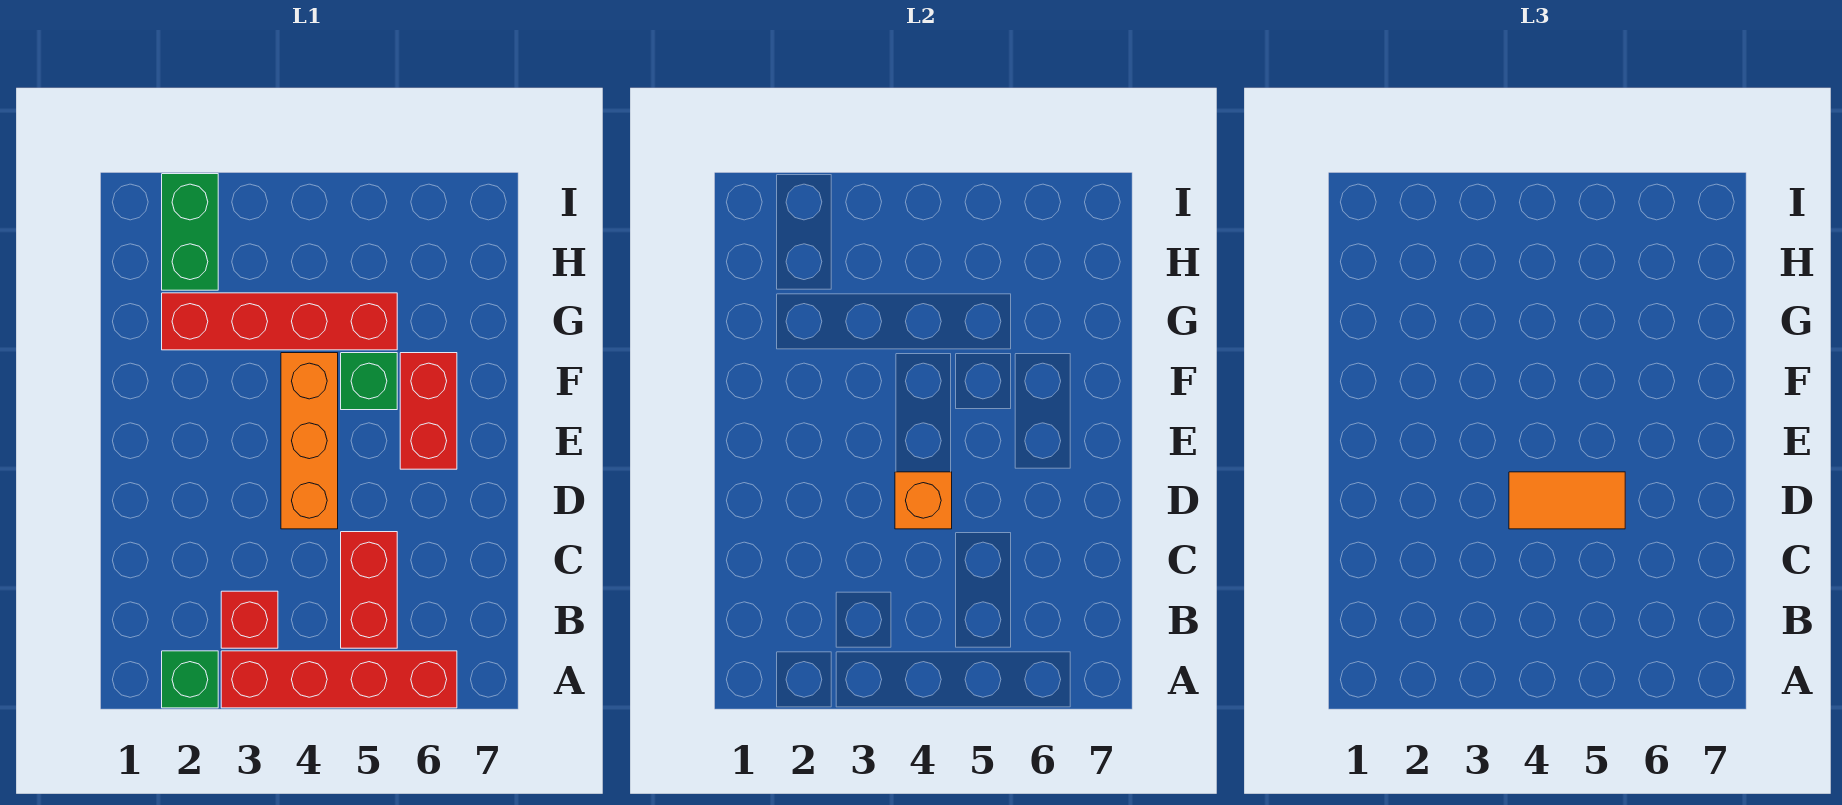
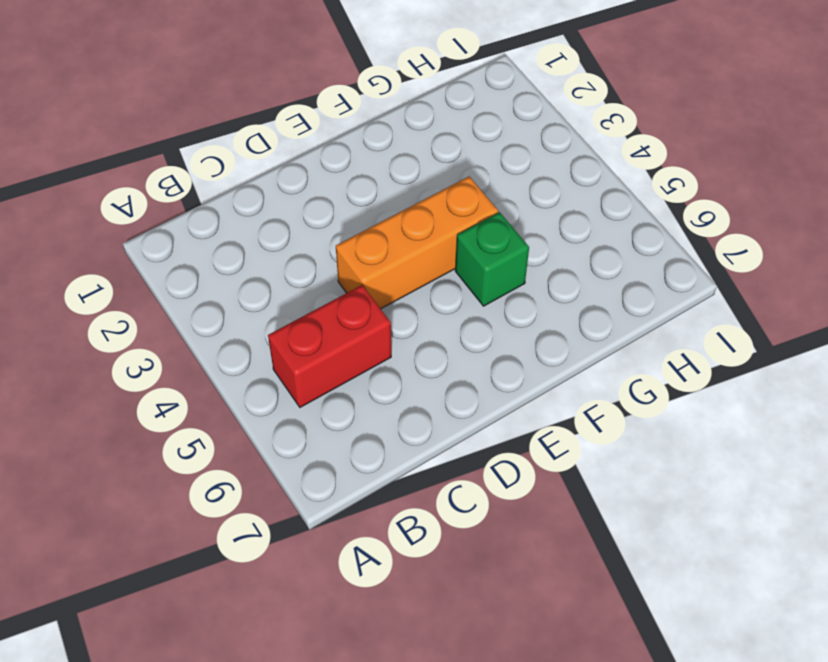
none -> green 1x1 brick [162,651,218,708]
none -> red 1x4 brick [221,651,457,708]

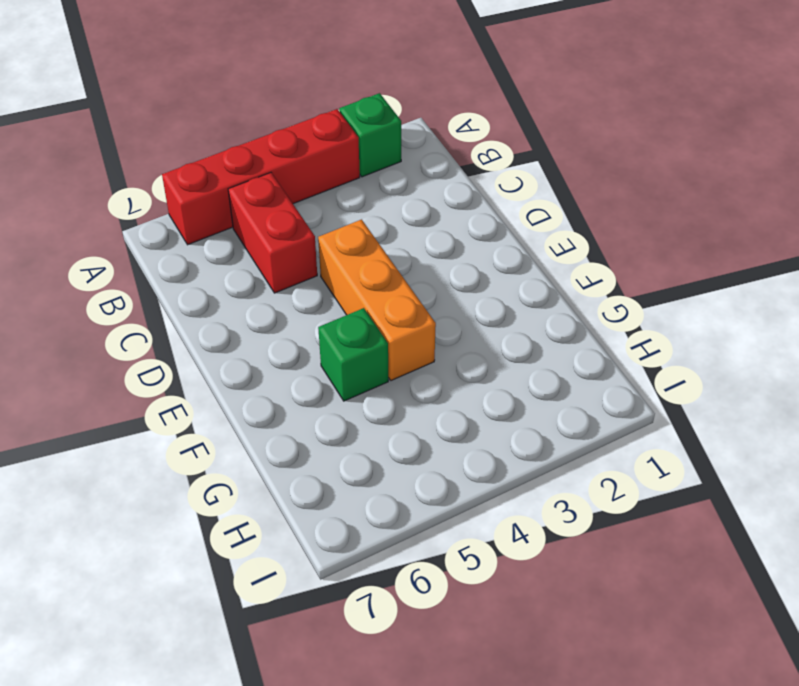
none -> red 1x1 brick [221,591,278,648]
none -> red 1x2 brick [400,353,457,469]

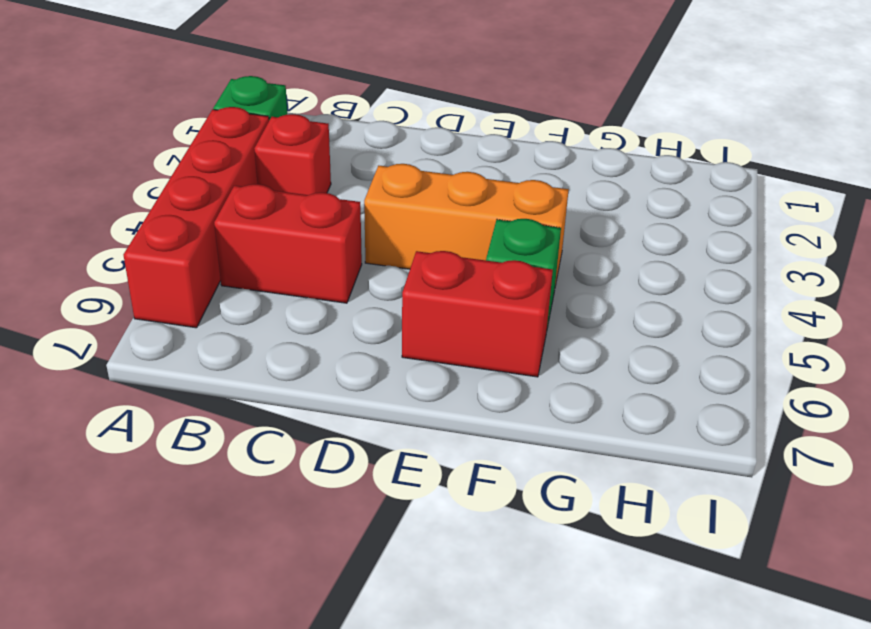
none -> red 1x4 brick [162,293,397,350]
none -> green 1x2 brick [162,174,218,290]

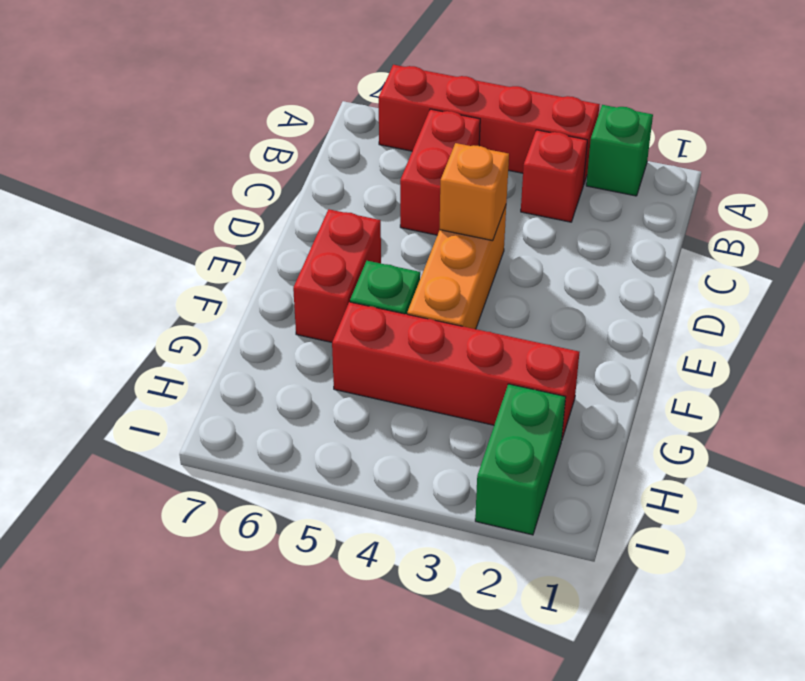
none -> orange 1x2 tile [1509,472,1625,529]

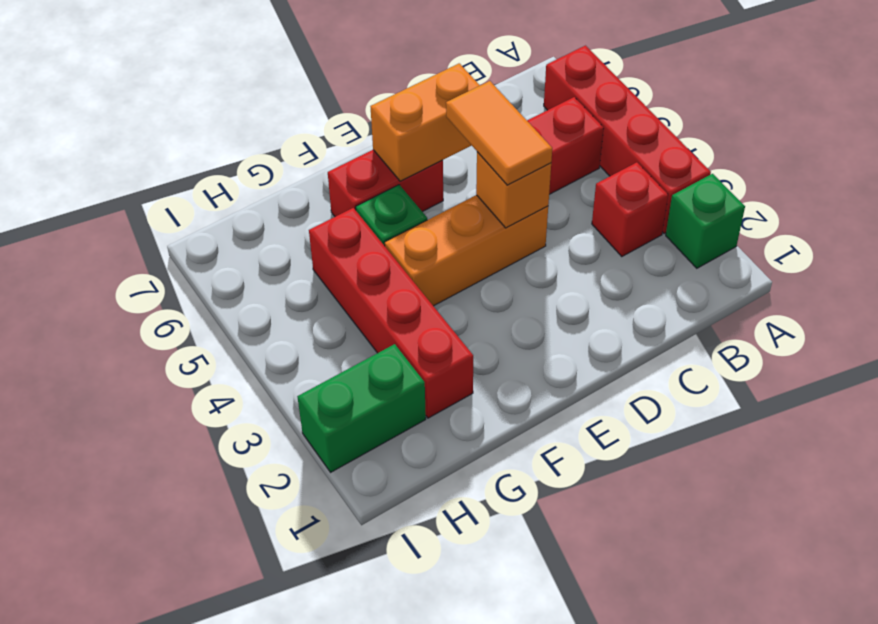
orange 1x2 brick [370,63,480,181] -> none

